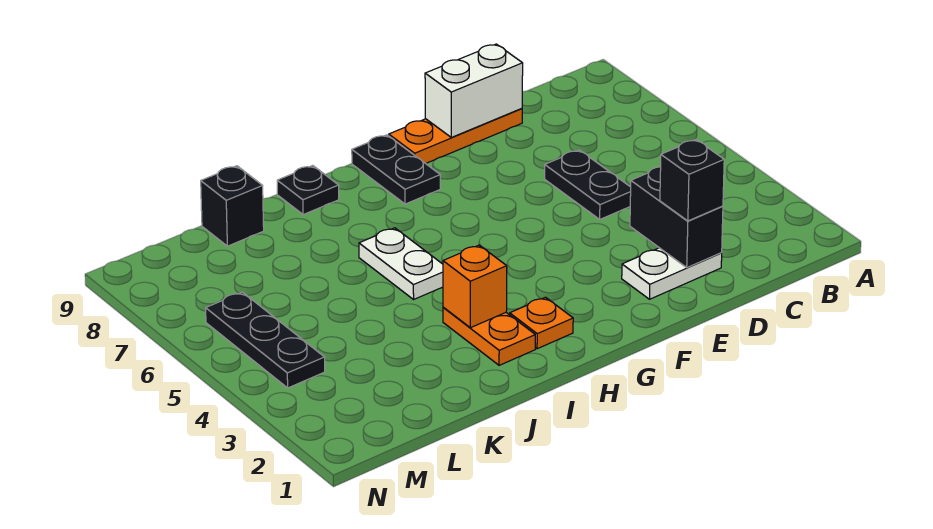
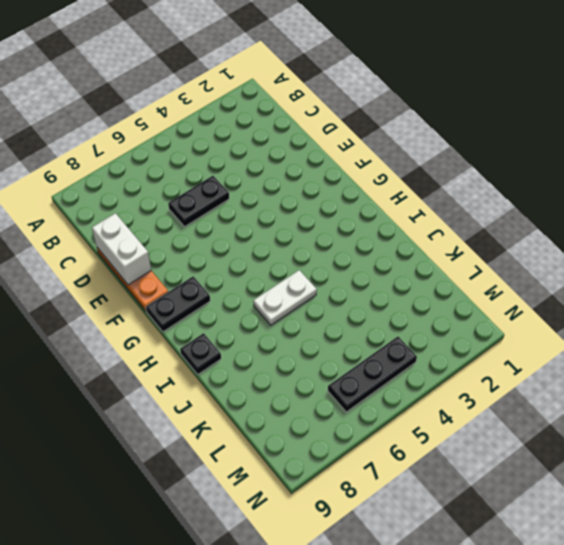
none -> white 1x2 plate [622,248,722,299]
none -> orange 1x1 plate [510,297,573,349]
none -> orange 1x2 plate [443,308,535,365]

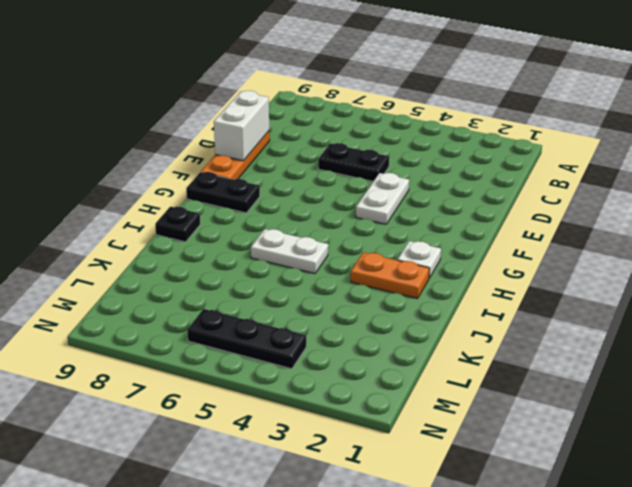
white 1x2 plate [356,173,409,224] -> white 1x2 plate moved to [622,248,722,299]
white 1x1 plate [397,241,441,278] -> orange 1x1 plate [510,297,573,349]
none -> black 1x1 brick [201,166,264,246]
none -> black 1x2 brick [630,167,723,267]
none -> orange 1x1 brick [443,245,507,328]

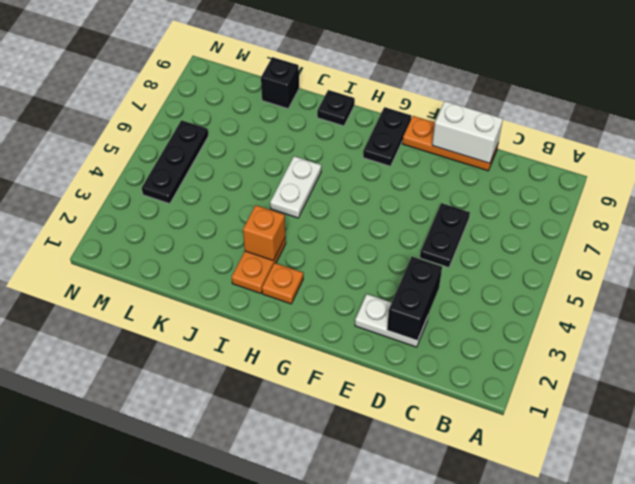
none -> black 1x1 brick [660,140,724,221]

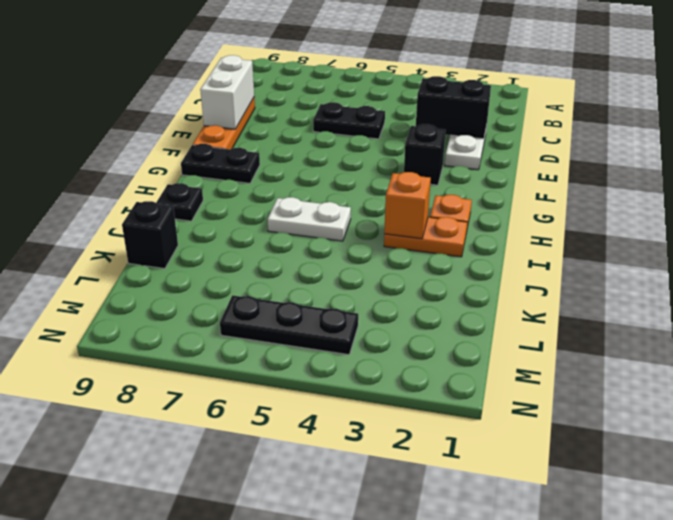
black 1x1 brick [404,124,446,185] -> black 1x1 brick moved to [660,140,724,221]

